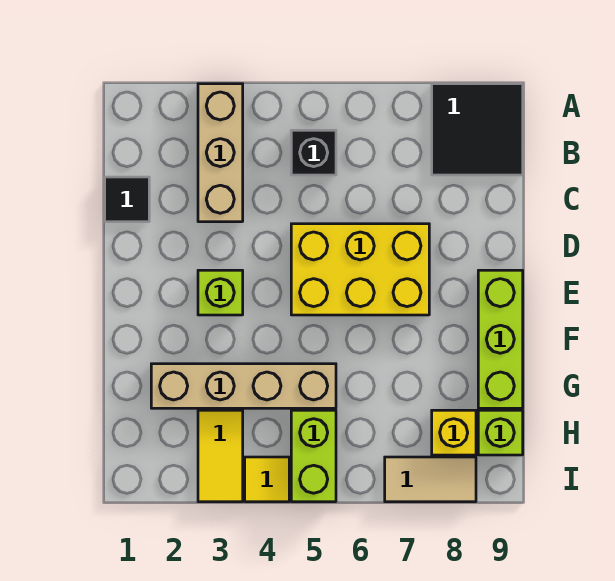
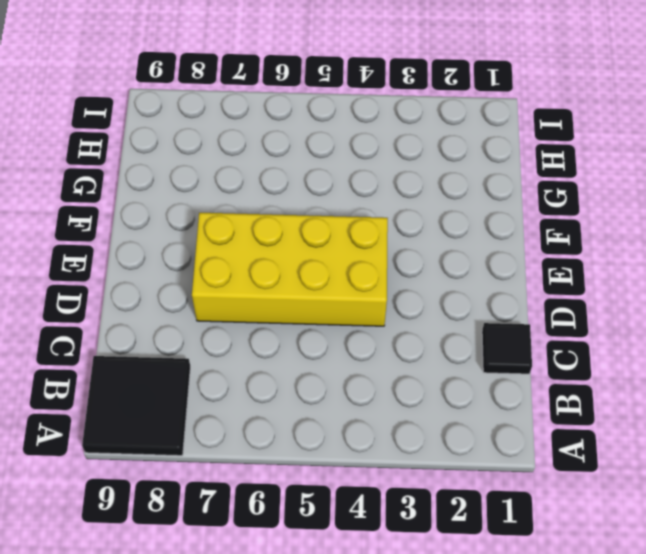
yellow 2x4 brick [192,213,388,326] -> yellow 2x3 brick [291,224,429,315]
none -> tan 1x3 brick [198,84,243,222]
none -> black 1x1 brick [291,130,336,175]
none -> lime 1x1 brick [198,270,243,315]

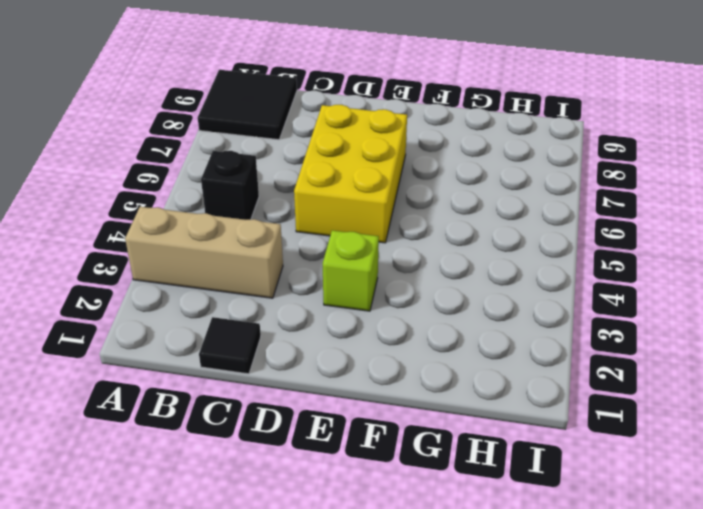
none -> lime 1x3 brick [478,270,523,408]
none -> tan 1x4 brick [151,364,336,408]
none -> yellow 1x2 tile [198,410,243,502]

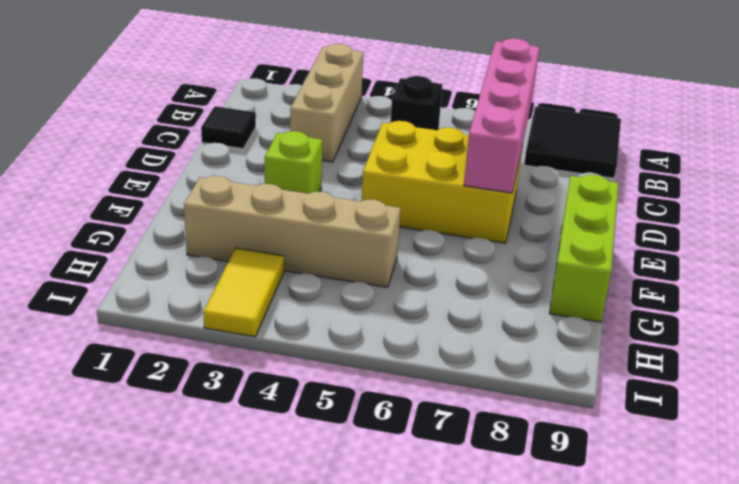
pink 1x4 brick [464,38,539,193] -> none
none -> lime 1x2 brick [291,410,336,502]
none -> yellow 1x1 brick [432,410,476,455]
none -> lime 1x1 brick [478,410,523,455]

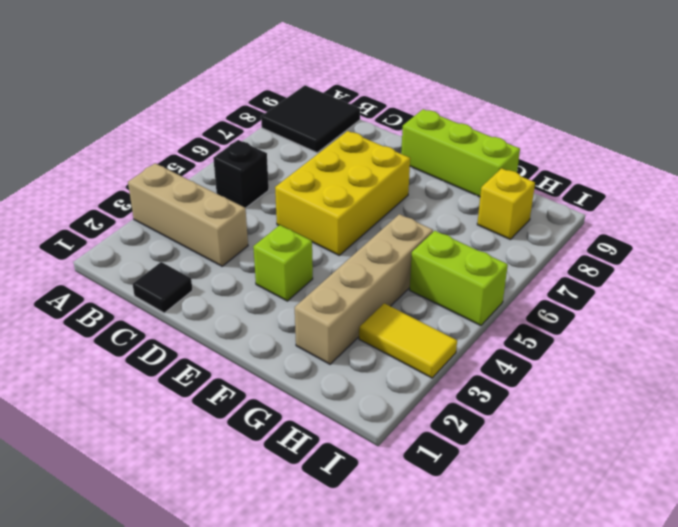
none -> lime 1x1 brick [478,410,523,455]
none -> yellow 1x1 tile [245,457,289,502]
none -> tan 1x2 tile [385,457,476,502]

